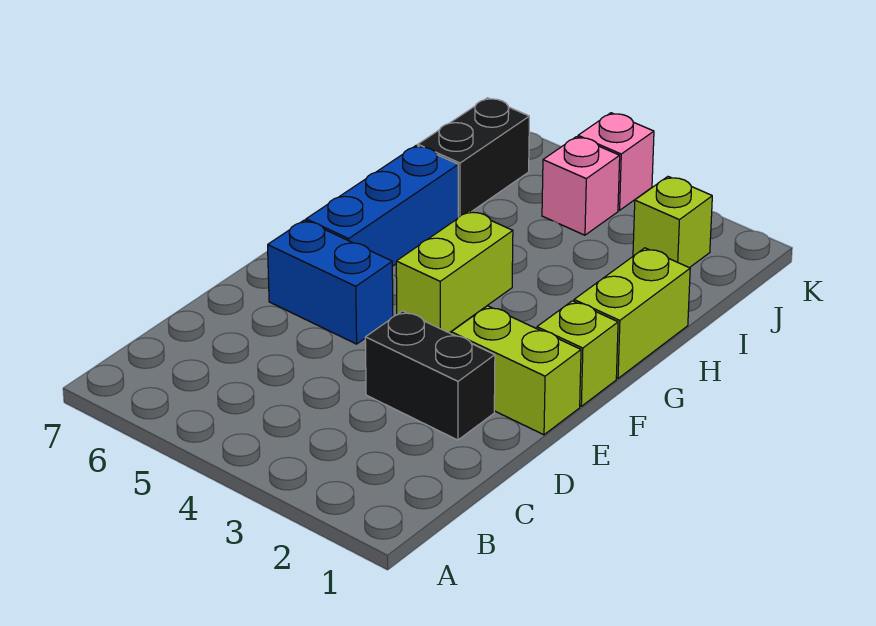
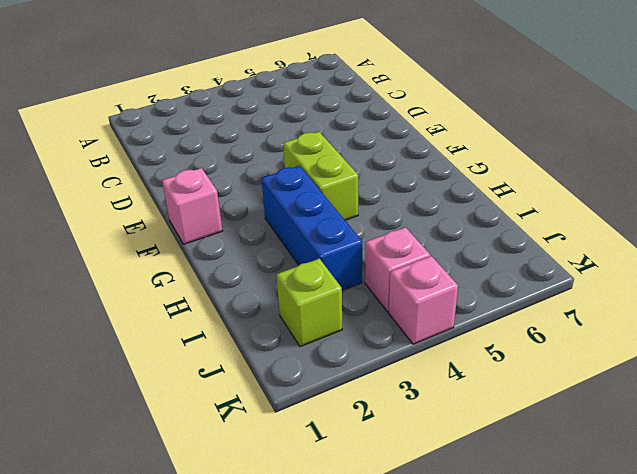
pink 1x1 brick [162,168,222,244] -> lime 1x1 brick [537,301,618,406]
blue 1x3 brick [261,166,362,290] -> blue 1x3 brick moved to [306,146,458,266]
none -> black 1x2 brick [365,311,495,440]
none -> lime 1x2 brick [451,306,581,435]

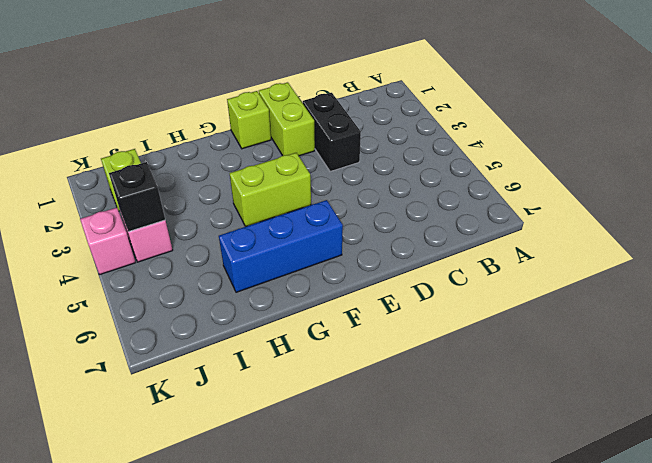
black 1x1 brick [109,162,165,232] -> none
none -> blue 1x2 brick [268,220,393,344]
none -> lime 1x2 brick [574,248,690,378]

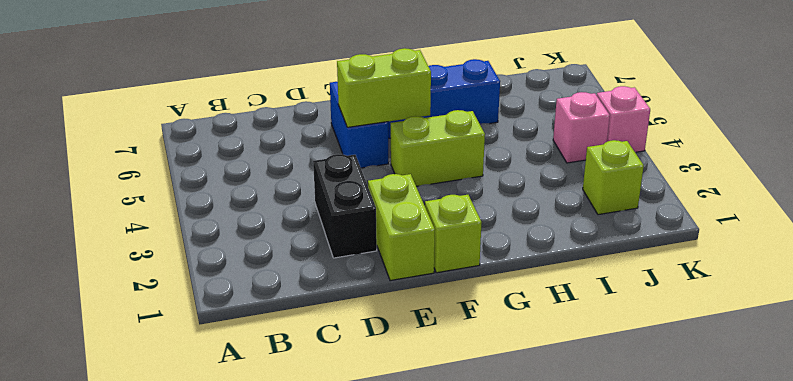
lime 1x2 brick [337,48,431,127] -> lime 1x2 brick moved to [574,248,690,378]
none -> black 1x2 brick [418,98,529,217]

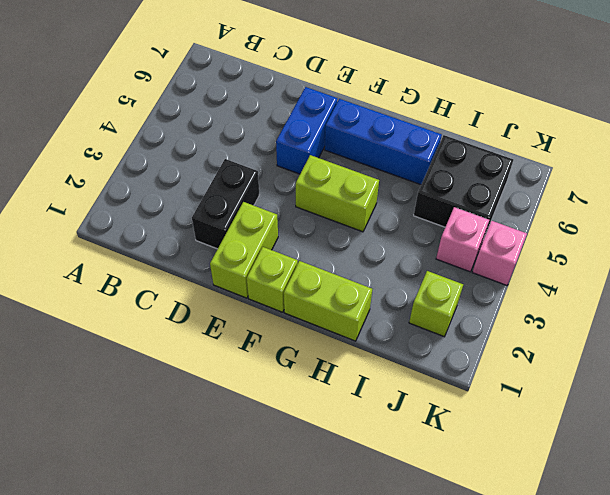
black 2x2 brick [414,135,513,237] -> black 1x2 brick [418,98,529,217]

